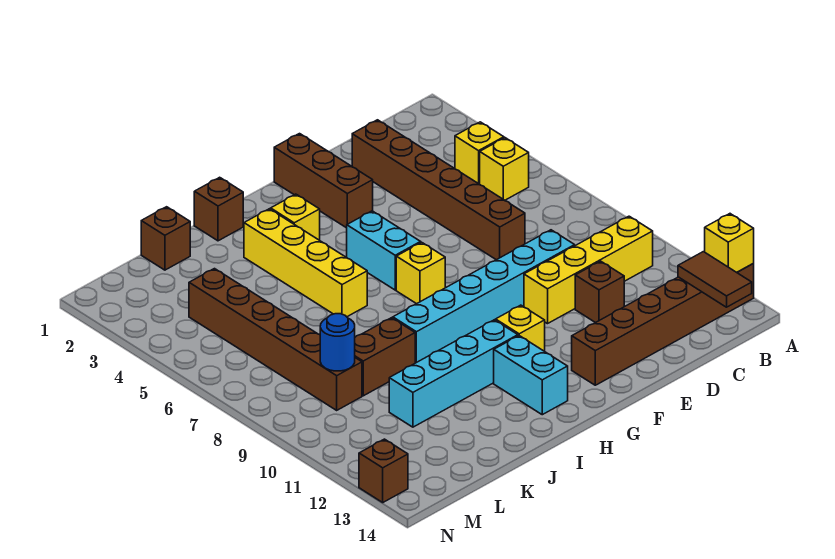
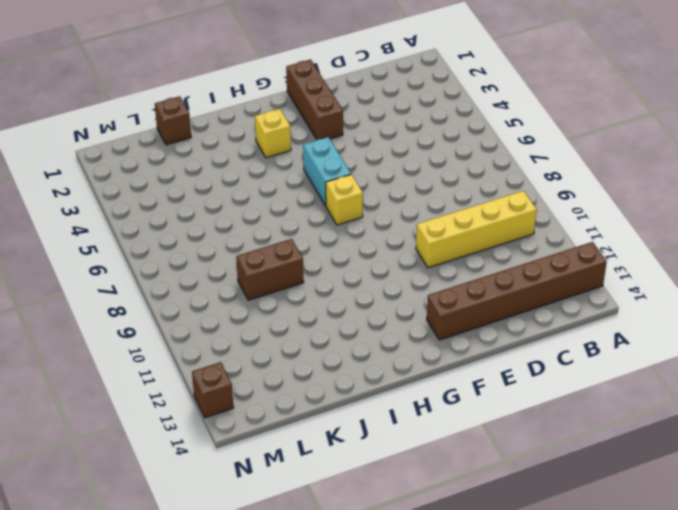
none -> yellow 1x1 brick [455,122,504,184]
none -> yellow 1x1 brick [480,138,529,200]
none -> brown 1x6 brick [352,120,525,260]

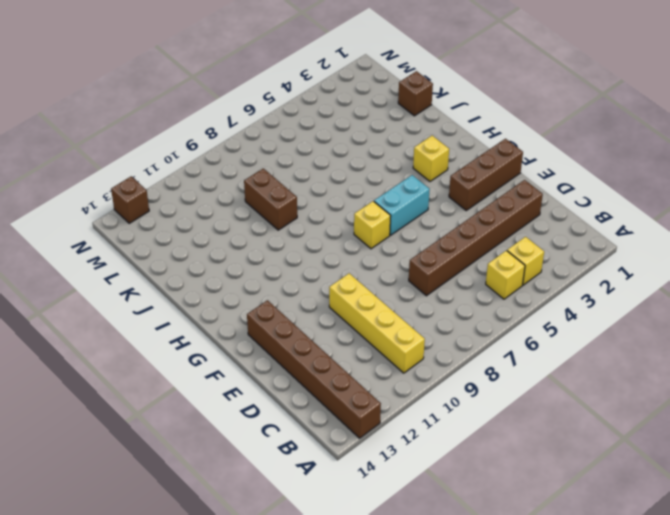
none -> cyan 1x6 brick [393,230,575,363]
none -> brown 1x1 brick [575,261,624,323]
none -> yellow 1x1 brick [496,305,545,351]

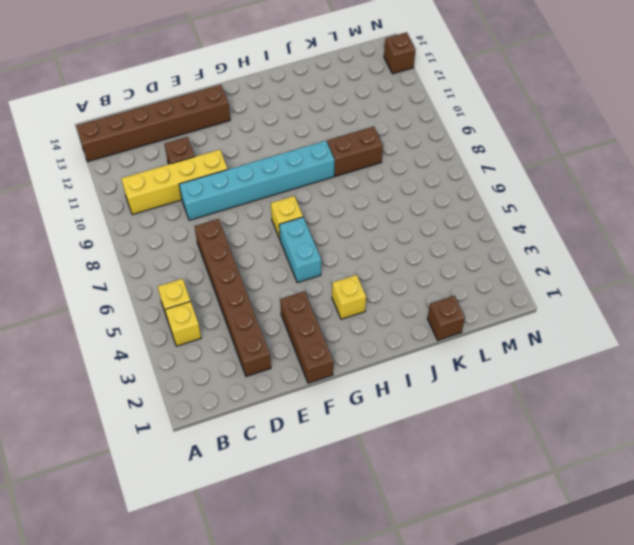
none -> yellow 1x1 brick [496,305,545,351]
none -> cyan 1x4 brick [389,320,518,427]
none -> cyan 1x2 brick [494,336,568,415]

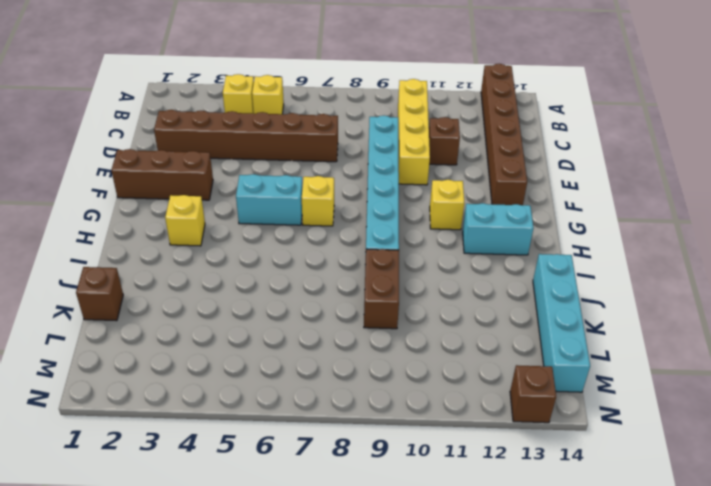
cyan 1x4 brick [533,254,590,392] -> cyan 1x4 brick moved to [389,320,518,427]
none -> brown 1x1 brick [194,177,243,241]
none -> yellow 1x4 brick [244,209,367,317]
none -> brown 1x6 brick [189,269,362,410]

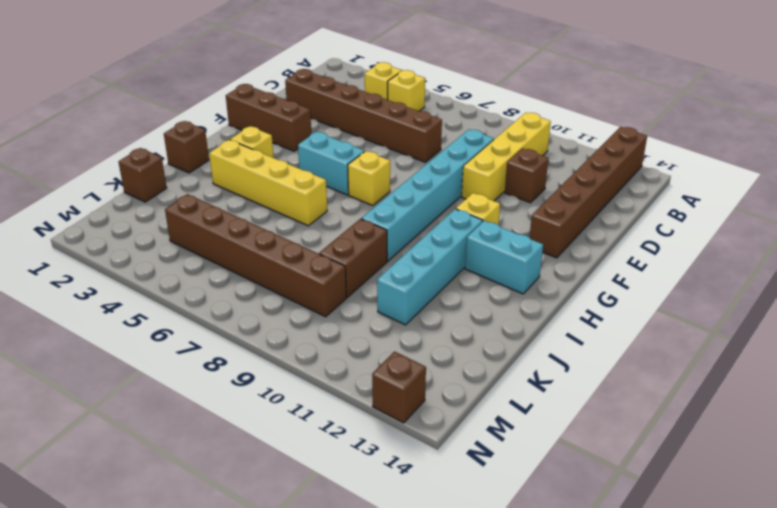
none -> yellow 1x1 brick [705,214,754,272]
none -> brown 1x2 tile [678,252,752,307]
none -> blue 1x1 round brick [320,314,355,371]

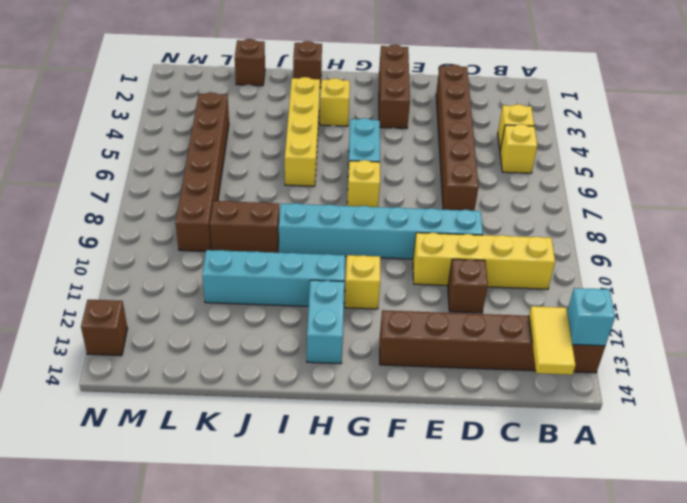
cyan 1x1 brick [567,288,615,346] -> yellow 1x1 brick [705,214,754,272]
yellow 1x2 tile [529,306,576,375] -> brown 1x2 tile [678,252,752,307]
none -> blue 1x1 round brick [320,314,355,371]

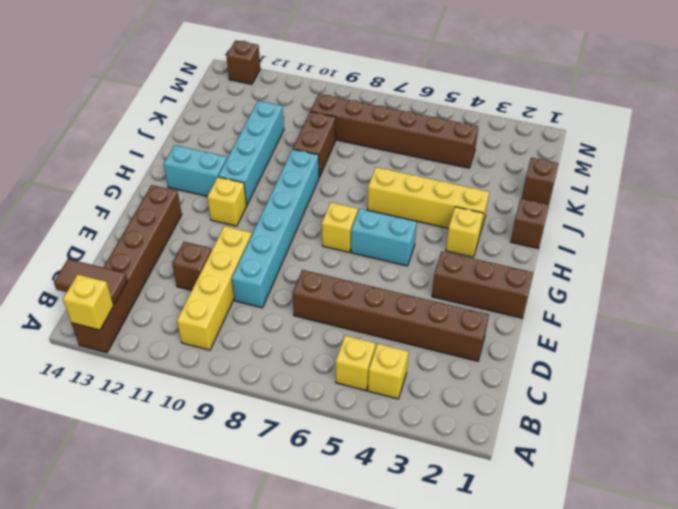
none -> blue 1x1 round brick [320,314,355,371]

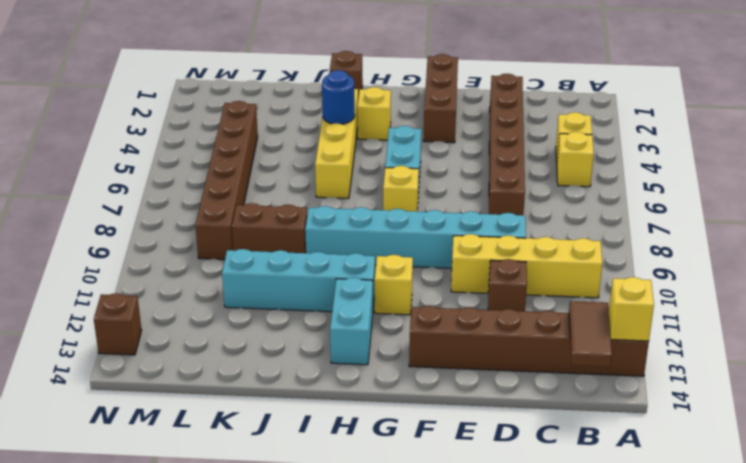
blue 1x1 round brick [322,70,355,124] -> blue 1x1 round brick moved to [320,314,355,371]
none -> brown 1x1 brick [141,207,190,270]

